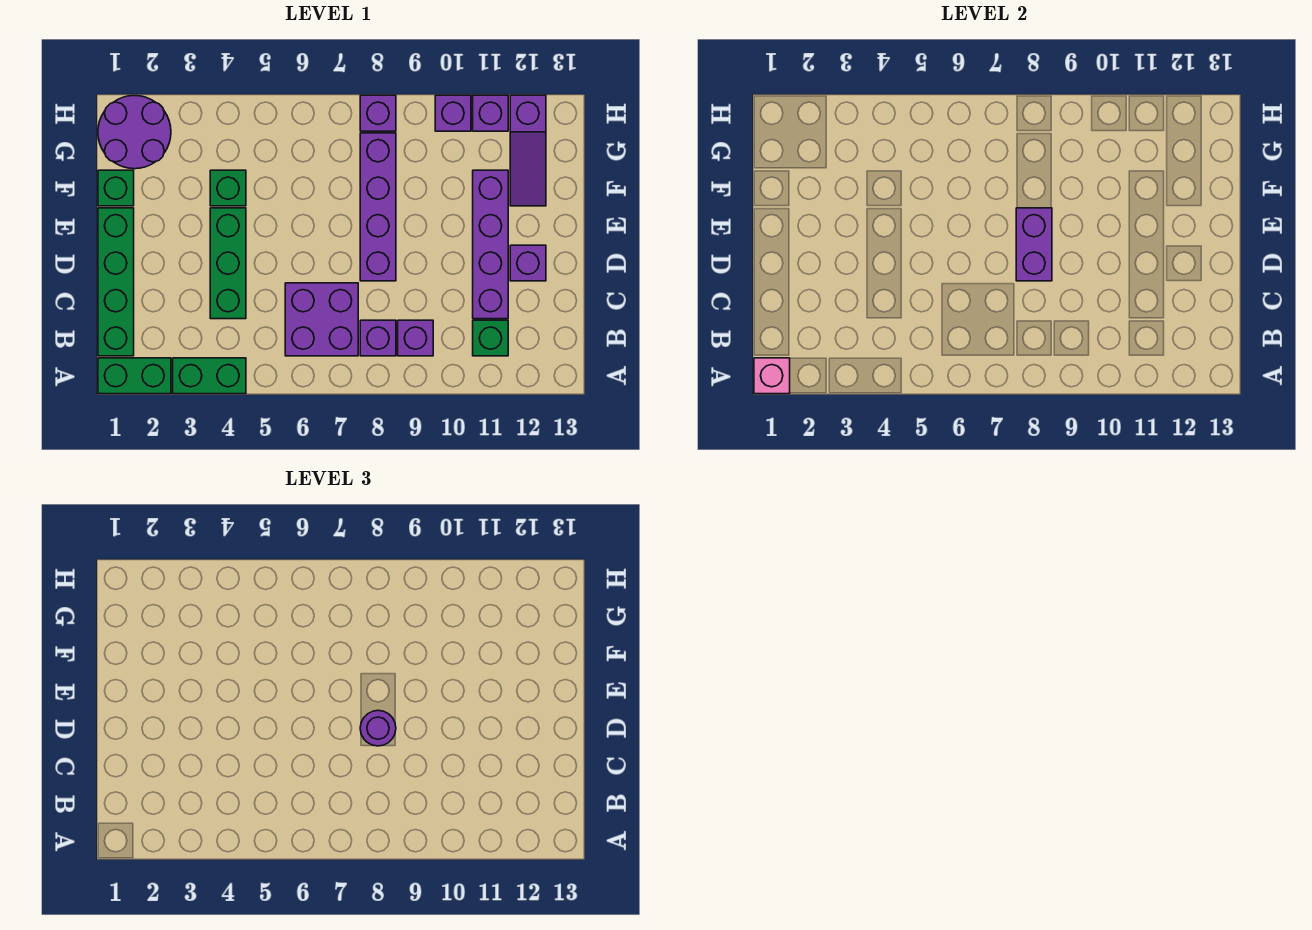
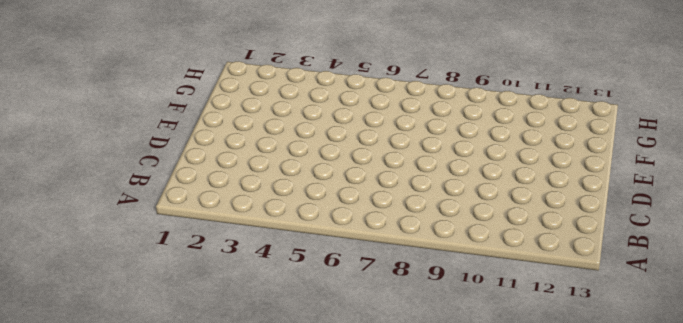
none -> green 1x2 brick [98,358,171,394]
none -> green 1x2 brick [173,358,246,394]
none -> green 1x4 brick [98,208,134,356]

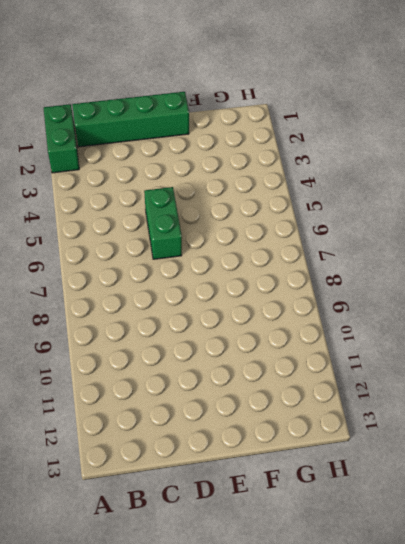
green 1x2 brick [144,187,182,259] -> green 1x2 brick moved to [173,358,246,394]
none -> purple 2x2 brick [285,283,358,356]
none -> purple 1x1 brick [360,320,396,356]
none -> purple 1x1 brick [398,320,433,356]

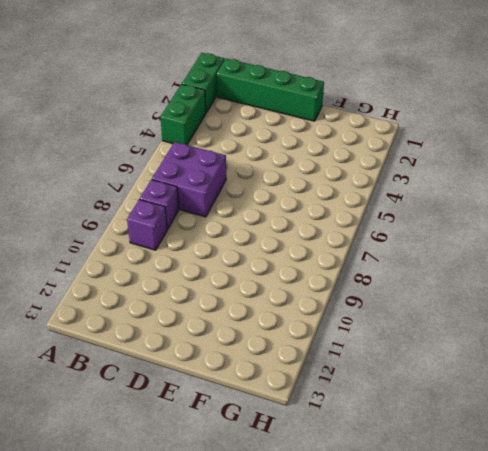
none -> green 1x1 brick [473,320,508,356]
none -> green 1x3 brick [210,208,246,319]
none -> purple 1x4 brick [473,170,508,319]

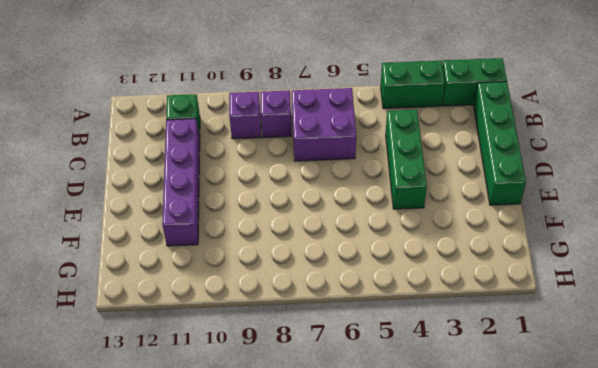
none -> purple 1x4 brick [360,133,396,281]
none -> purple 1x1 brick [510,245,546,281]
none -> green 1x1 brick [98,170,134,206]

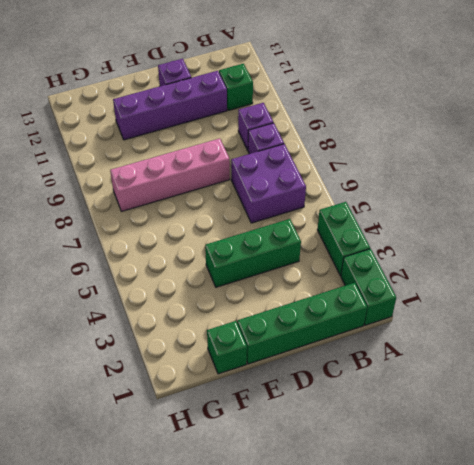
pink 1x4 brick [110,138,230,211] -> purple 1x4 brick [360,133,396,281]
none -> green 1x1 brick [210,170,246,206]
none -> purple 1x3 slope [510,95,546,206]
none -> purple 2x2 round brick [98,96,171,169]

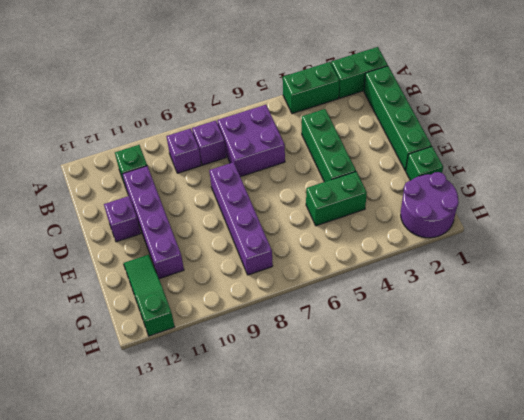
green 1x2 brick [306,172,367,226] -> green 1x1 brick [210,170,246,206]
green 1x3 slope [124,255,175,336] -> purple 1x3 slope [510,95,546,206]
none -> purple 1x1 brick [360,95,396,131]
none -> purple 1x1 brick [435,95,471,131]
none -> purple 1x1 brick [473,95,508,131]

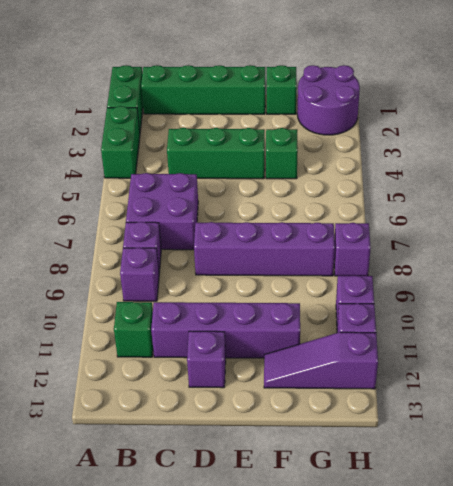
none -> pink 1x1 brick [754,358,790,394]
none -> purple 1x2 brick [1016,208,1052,281]
none -> purple 1x1 round brick [360,710,396,746]

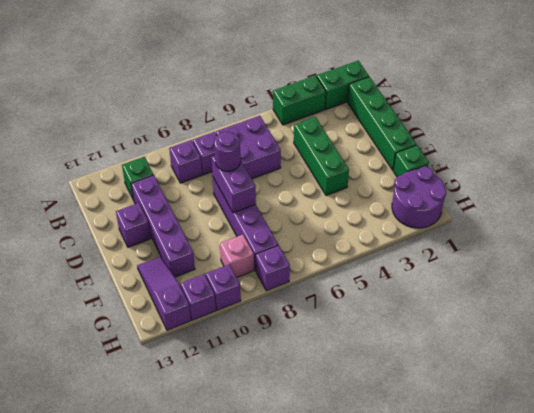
pink 1x1 brick [220,235,254,277] -> pink 1x1 brick moved to [754,358,790,394]
none -> green 1x1 brick [210,170,246,206]

